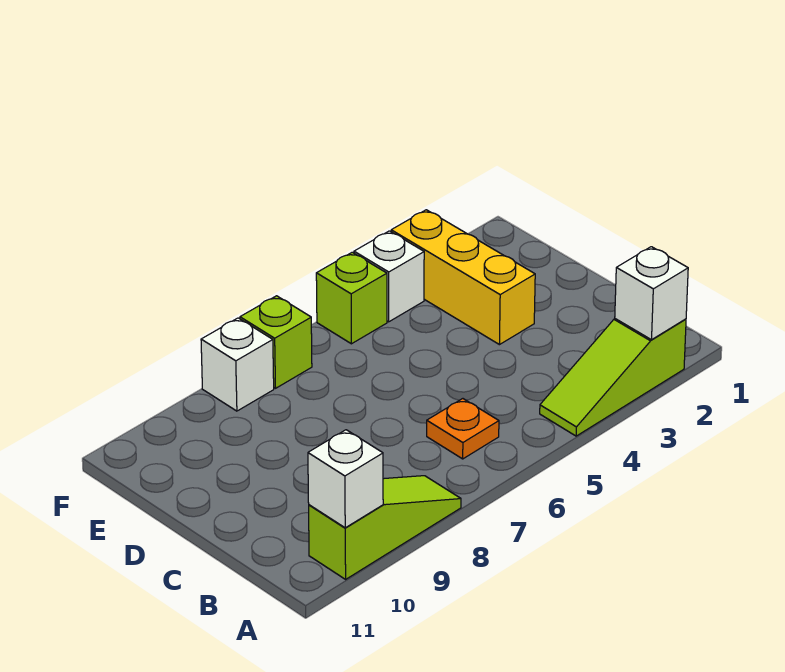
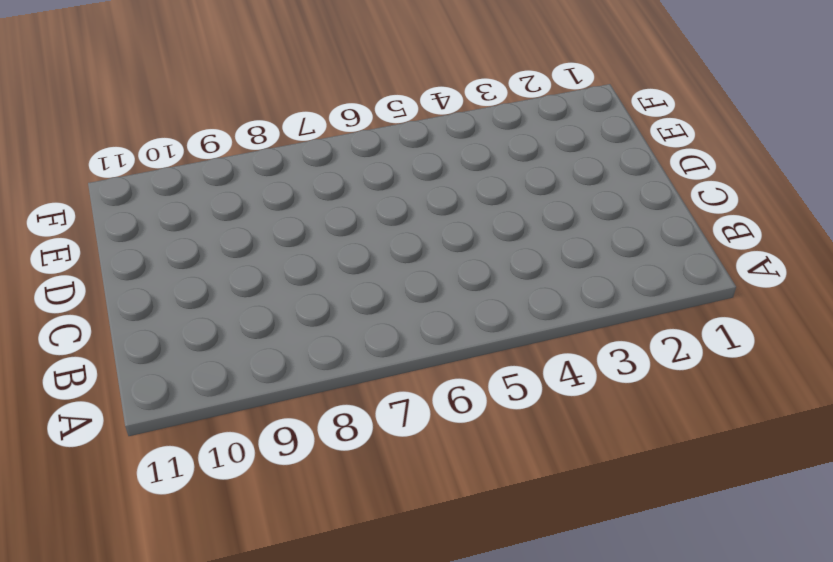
none -> lime 1x3 slope [540,319,686,436]
none -> lime 1x3 slope [309,476,461,579]

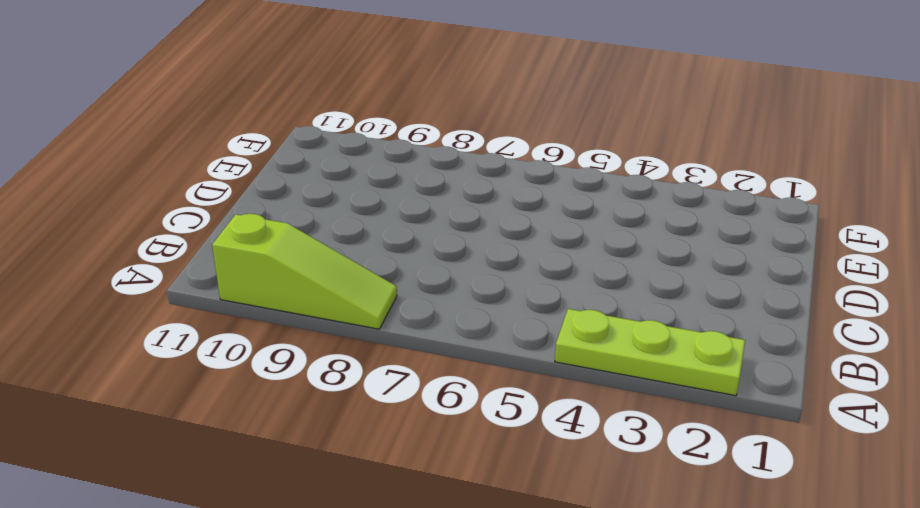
lime 1x3 plate [555,309,745,396] -> lime 1x3 slope [540,319,686,436]
none -> orange 1x1 plate [427,399,499,459]
none -> yellow 1x3 brick [391,210,535,345]

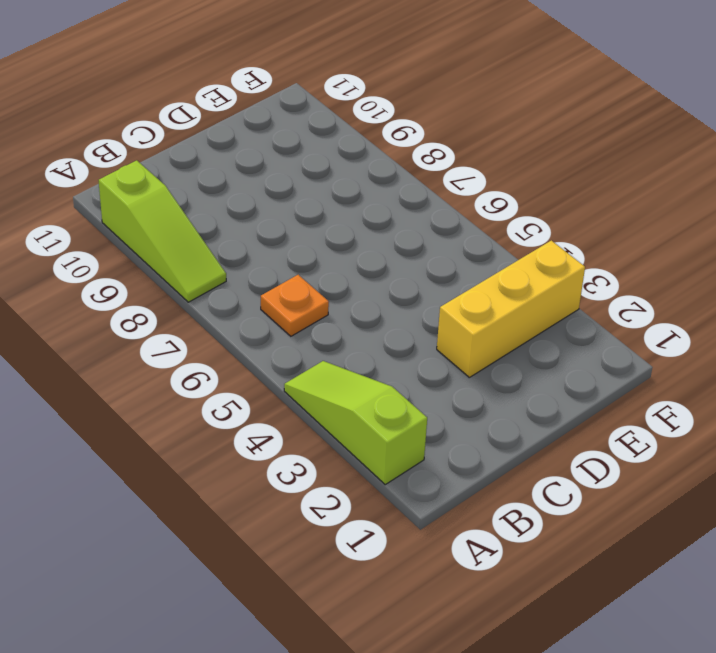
none -> white 1x1 brick [354,231,424,322]
none -> lime 1x1 brick [316,252,387,344]

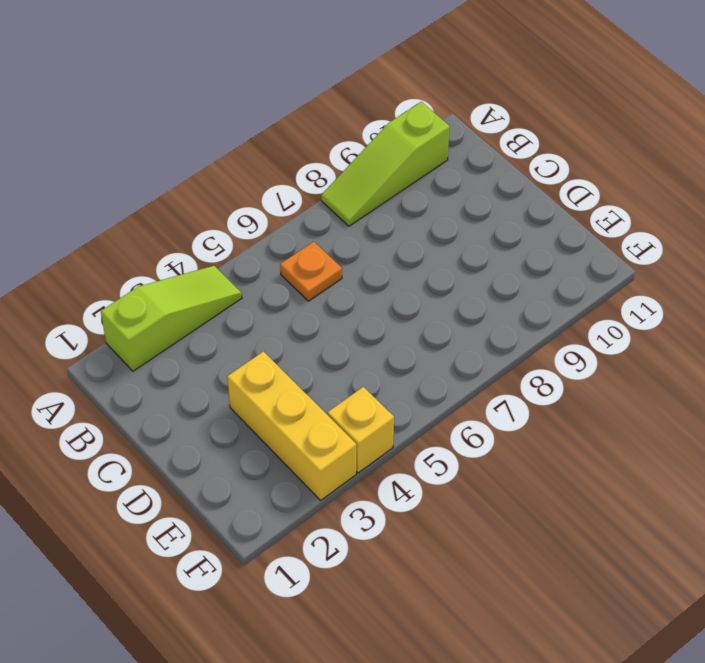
yellow 1x1 brick [328,387,394,473] -> white 1x1 brick [354,231,424,322]
none -> lime 1x1 brick [316,252,387,344]
none -> lime 1x1 brick [240,296,312,388]

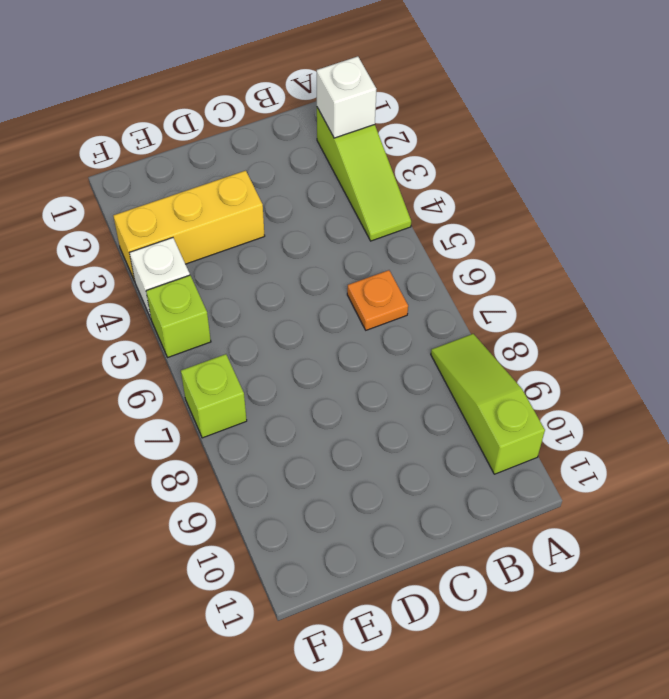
none -> white 1x1 brick [201,318,274,411]
none -> white 1x1 brick [308,430,383,528]

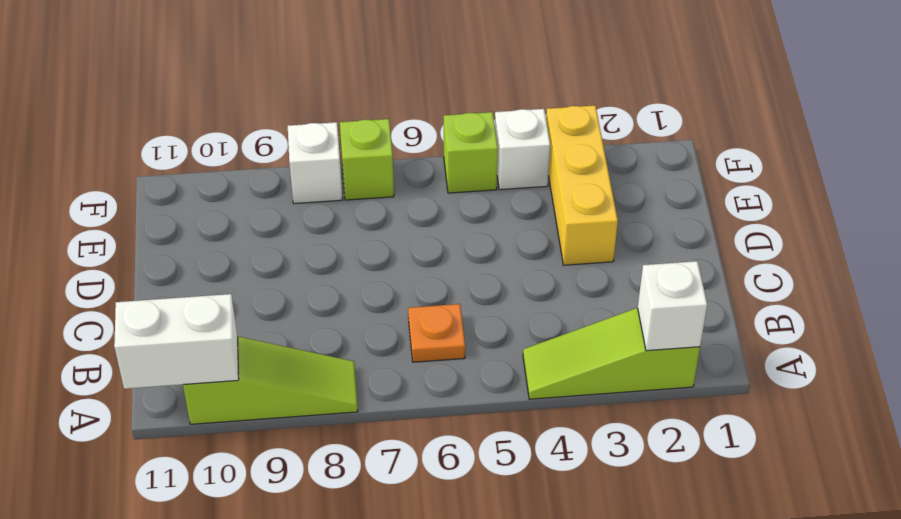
white 1x2 brick [114,294,239,389] -> white 1x1 brick [308,430,383,528]

